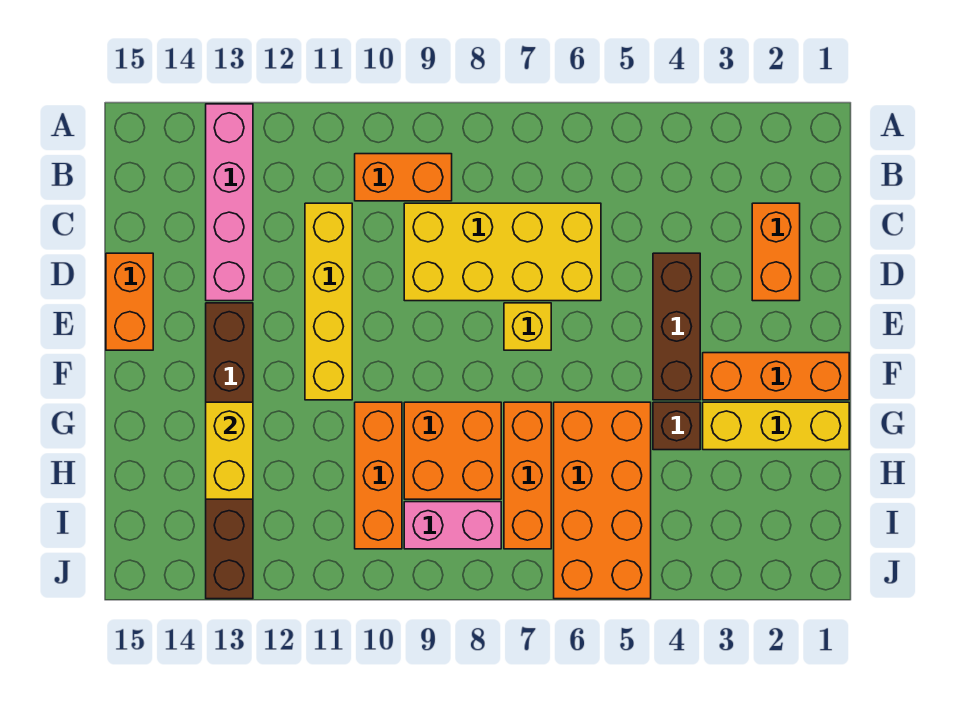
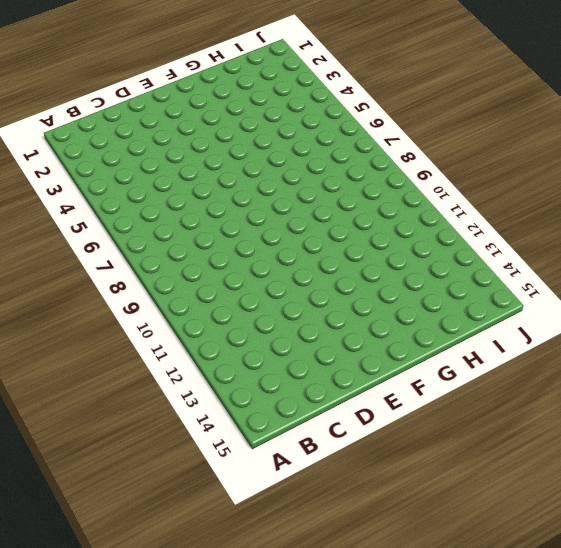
none -> pink 1x4 brick [206,104,253,301]
none -> orange 1x2 brick [355,154,452,201]
none -> orange 1x2 brick [752,203,800,301]

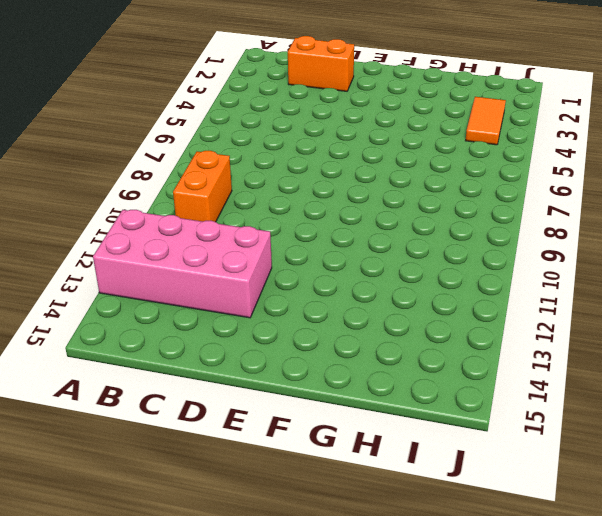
pink 2x4 brick [93,210,272,318] -> pink 1x4 brick [206,104,253,301]
orange 1x2 tile [465,97,506,145] -> none
none -> yellow 2x4 brick [404,203,601,301]
none -> yellow 1x4 brick [305,203,352,400]
none -> brown 1x3 brick [653,253,700,400]

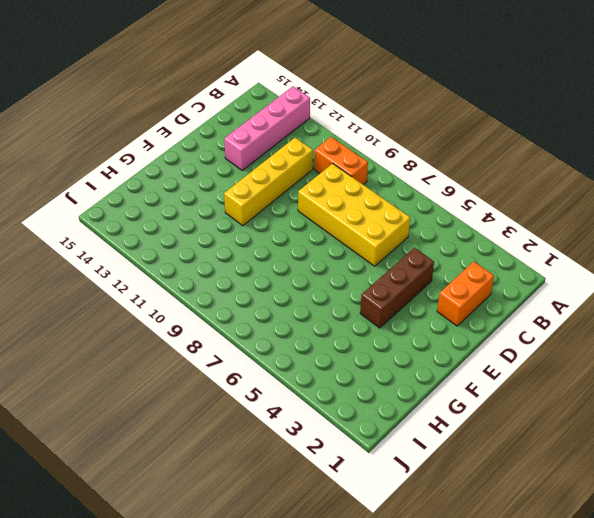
none -> orange 1x2 brick [106,253,153,350]
none -> yellow 1x1 brick [504,303,551,350]
none -> brown 1x6 brick [206,303,253,599]

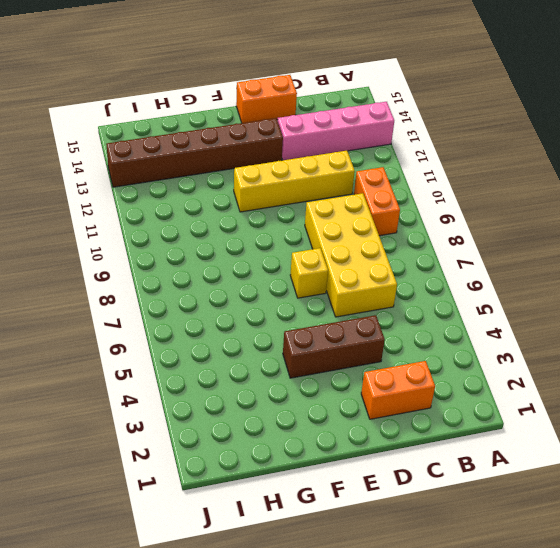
none -> orange 1x3 brick [703,353,849,400]
none -> yellow 1x3 brick [703,402,849,450]
none -> brown 1x1 brick [653,402,700,450]

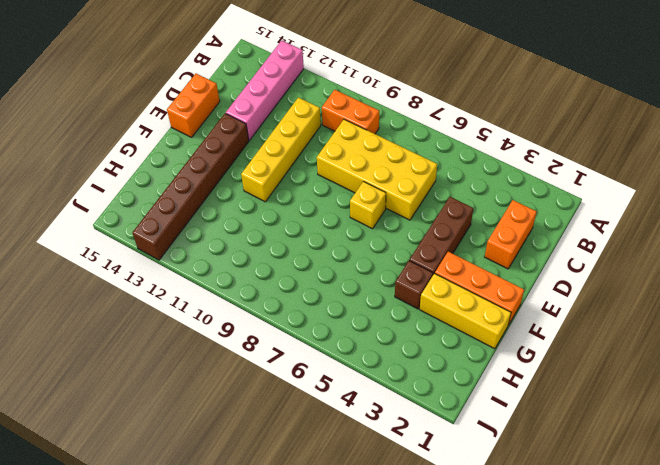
none -> orange 2x4 brick [554,402,651,599]
none -> orange 1x3 brick [504,402,551,549]
none -> orange 2x2 brick [404,402,501,499]

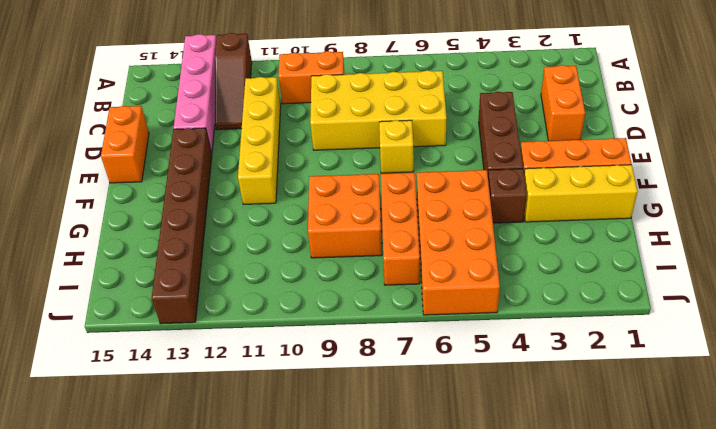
brown 1x3 slope [215,33,252,130] -> none
none -> orange 1x3 brick [355,402,402,549]
none -> pink 1x2 brick [404,502,501,549]
none -> yellow 1x2 brick [206,402,253,499]

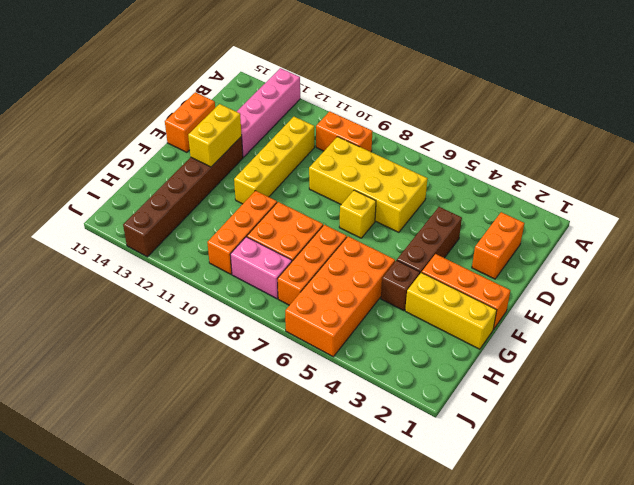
yellow 1x2 brick [188,104,242,167] -> yellow 1x2 brick moved to [206,402,253,499]

